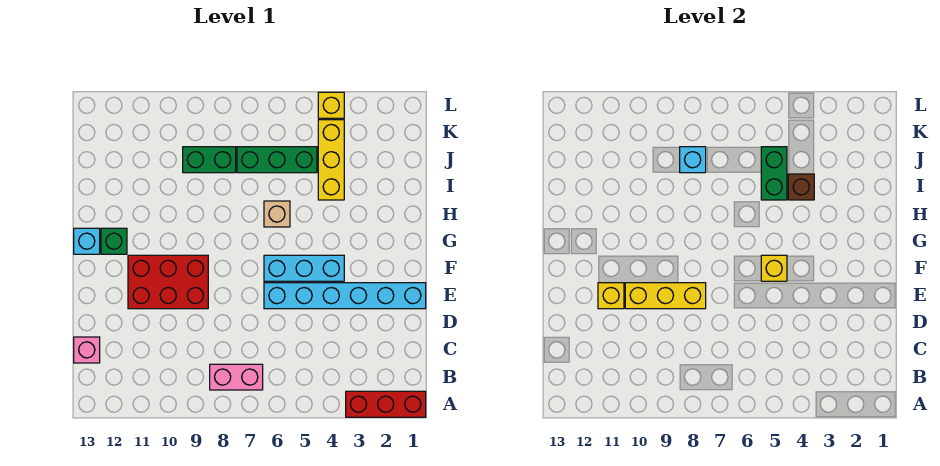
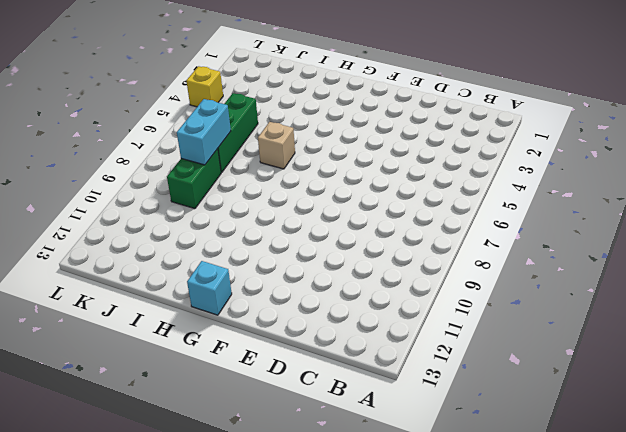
cyan 1x2 brick [177,99,231,165] -> cyan 1x1 brick [680,147,706,173]
none -> red 1x3 brick [346,391,426,417]
none -> pink 1x2 brick [210,364,263,390]
none -> pink 1x1 brick [74,337,100,363]

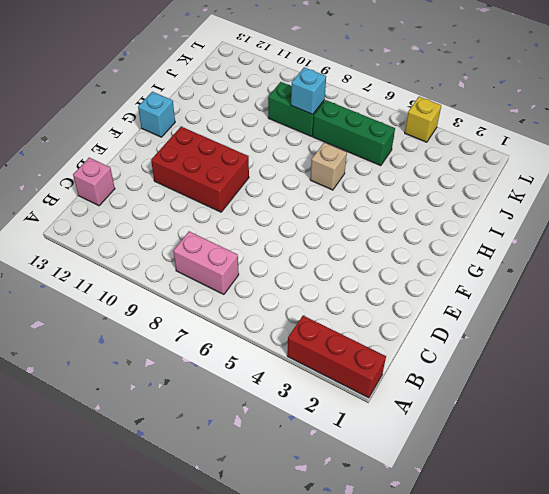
none -> cyan 1x6 brick [264,283,426,309]
none -> cyan 1x3 brick [264,255,344,281]
none -> green 1x1 brick [101,228,127,254]

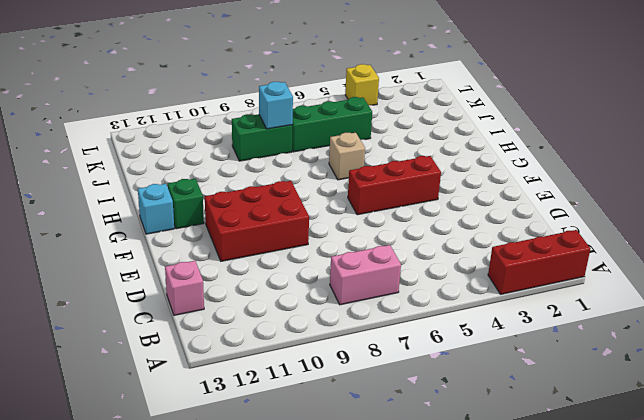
red 1x3 brick [348,156,441,215] -> cyan 1x3 brick [264,255,344,281]
none -> cyan 1x6 brick [264,283,426,309]
none -> yellow 1x3 brick [318,120,344,200]
none -> yellow 1x3 brick [625,283,706,309]

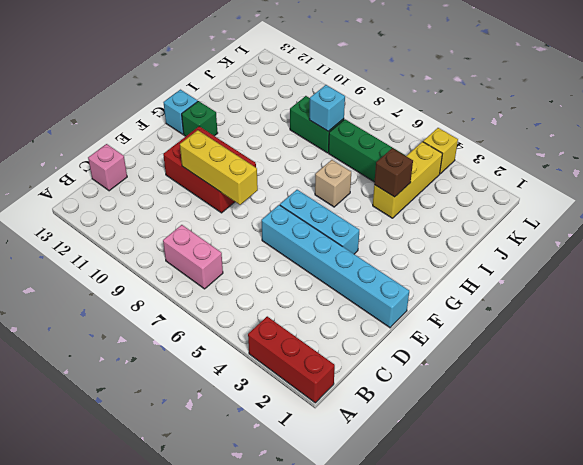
none -> yellow 1x1 brick [598,283,624,309]
none -> yellow 1x1 brick [761,255,787,281]
none -> green 1x2 brick [761,147,787,200]

